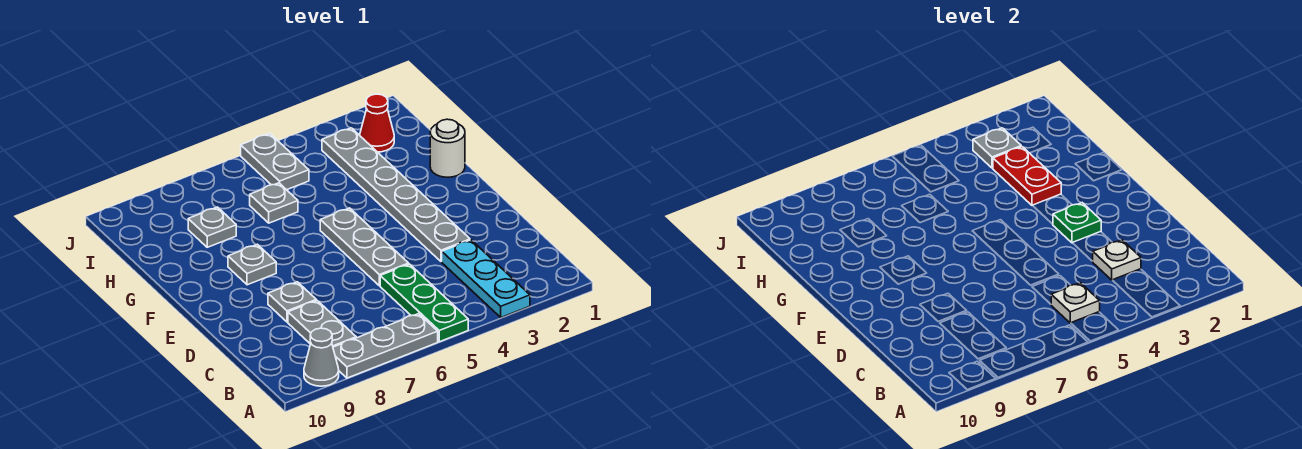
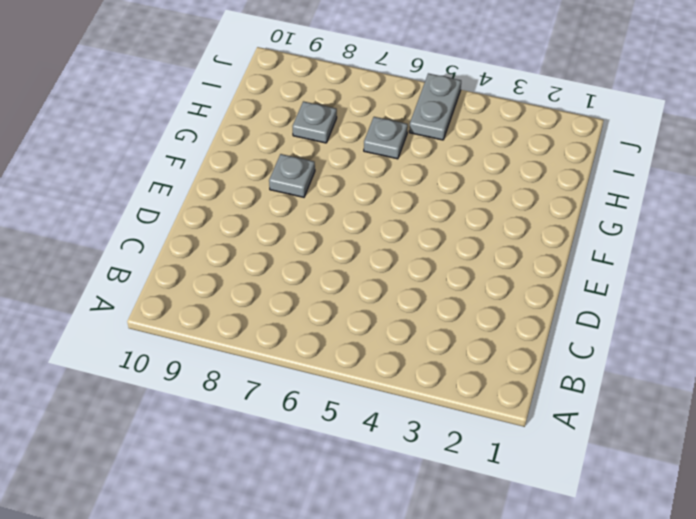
none -> cyan 1x3 plate [442,240,530,317]
none -> green 1x3 plate [380,264,468,342]
none -> grey 1x3 plate [333,314,438,378]

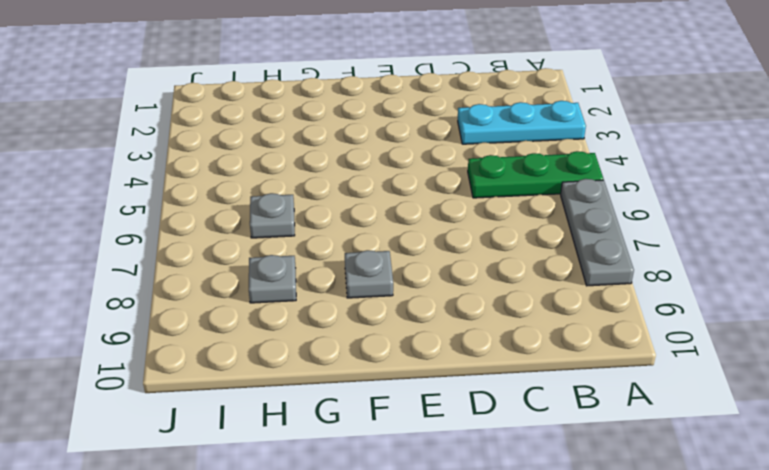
none -> grey 1x1 cone [304,328,339,386]
none -> grey 1x2 plate [288,301,356,347]
none -> grey 1x6 plate [322,128,470,261]

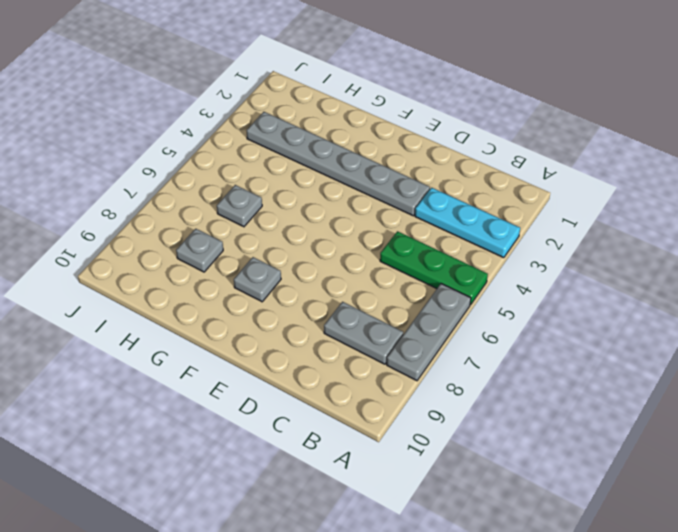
none -> grey 1x1 cone [304,328,339,386]
none -> grey 1x3 plate [320,208,409,286]
none -> grey 1x1 plate [268,282,316,322]

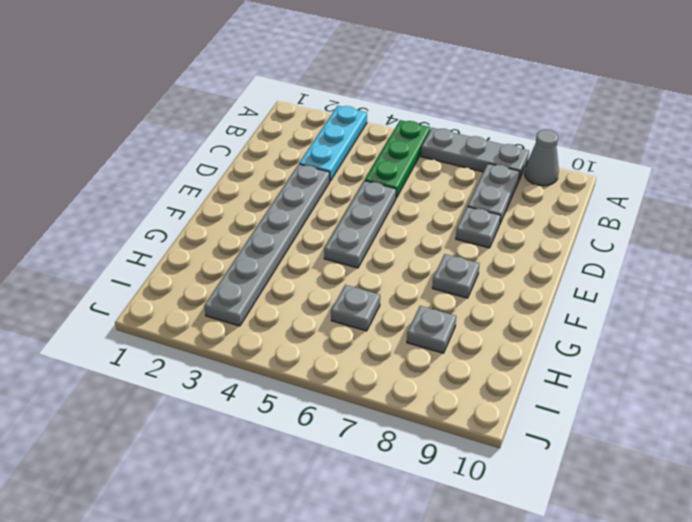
none -> white 1x1 round brick [430,119,465,177]
none -> red 1x1 cone [360,94,394,152]
none -> grey 1x2 plate [241,133,309,190]

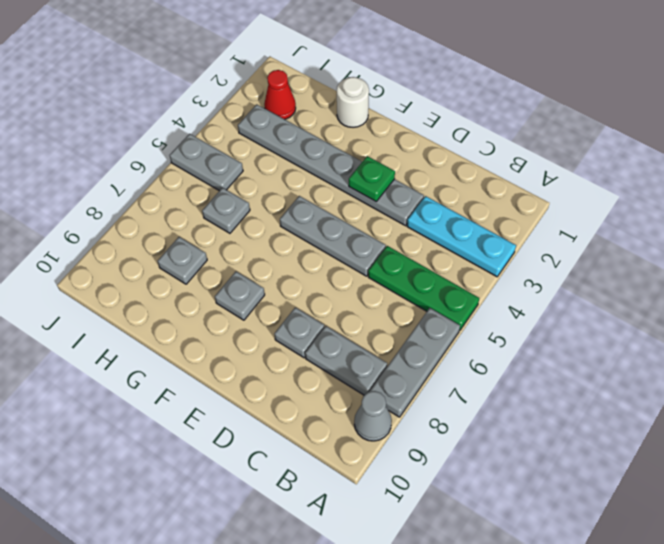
none -> white 1x1 plate [1051,283,1100,323]
none -> white 1x1 plate [1093,240,1141,280]
none -> red 1x2 plate [993,147,1061,206]

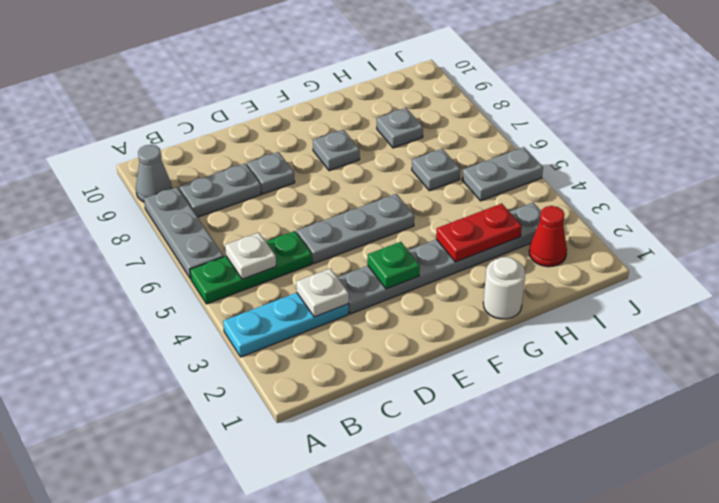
none -> grey 1x1 plate [973,128,1021,168]

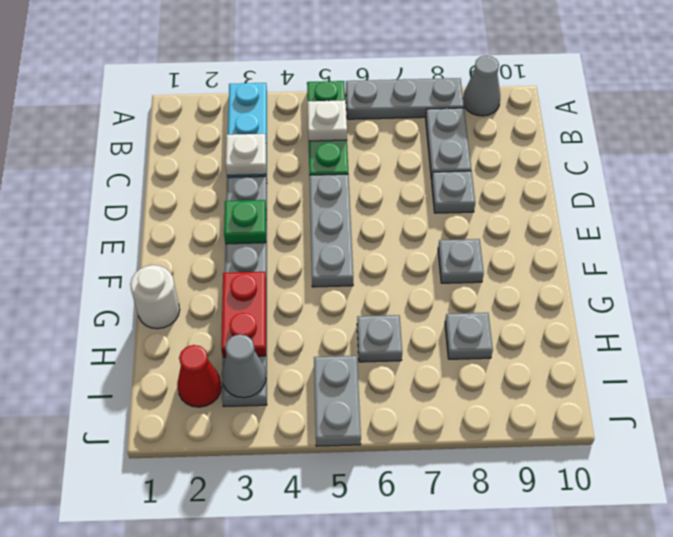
grey 1x1 cone [221,334,266,398] -> grey 1x1 plate [973,128,1021,168]

